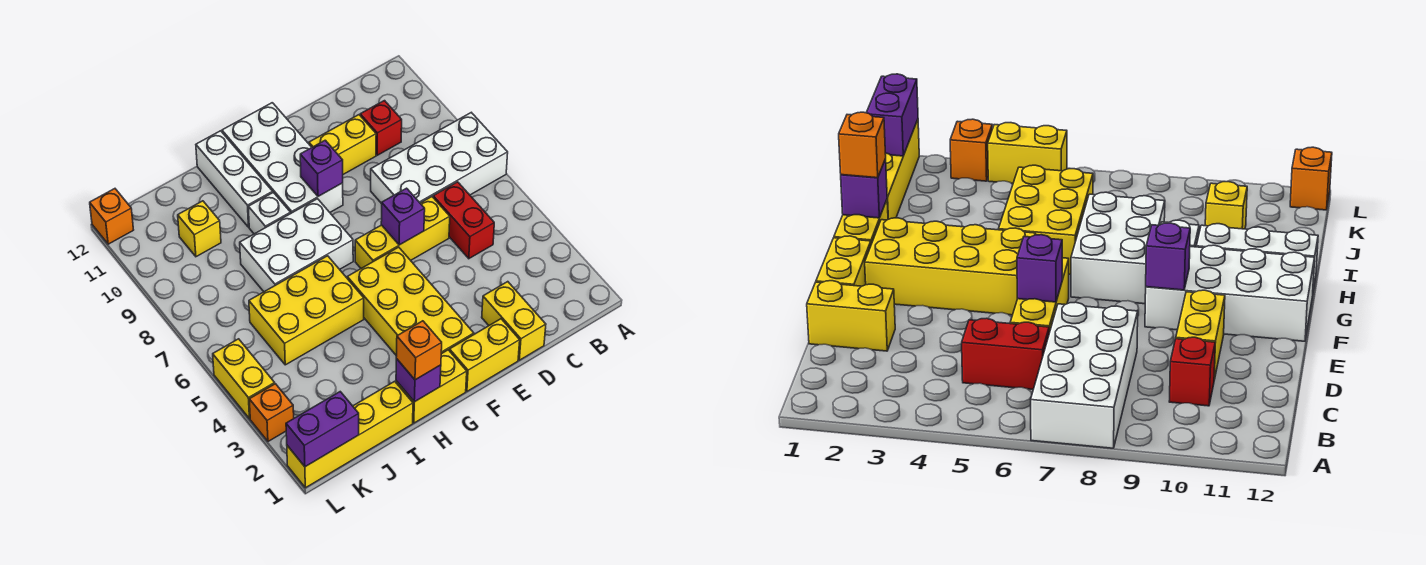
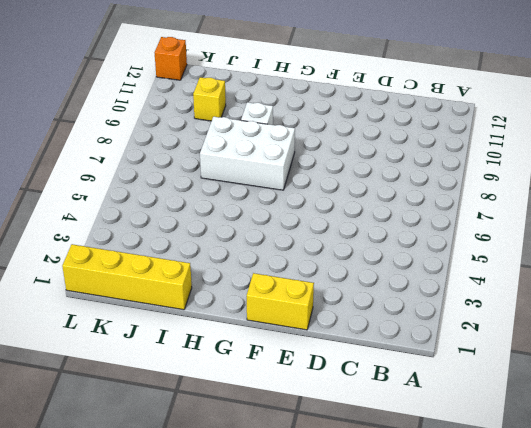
none -> white 2x4 brick [371,113,508,204]
none -> red 1x2 brick [433,182,494,259]
none -> red 1x1 brick [360,101,402,155]

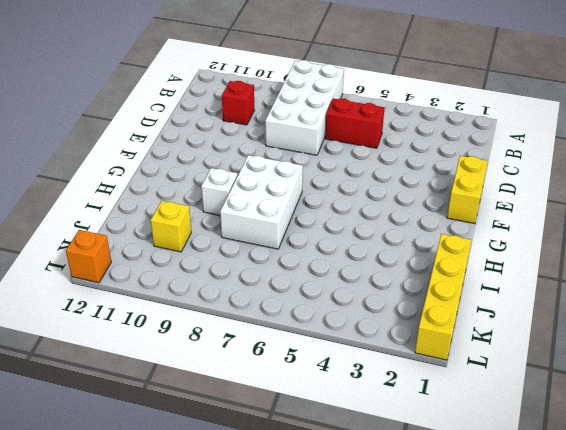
none -> yellow 1x2 brick [482,282,546,360]
none -> yellow 1x3 brick [355,197,450,268]
none -> yellow 1x2 brick [309,115,376,174]

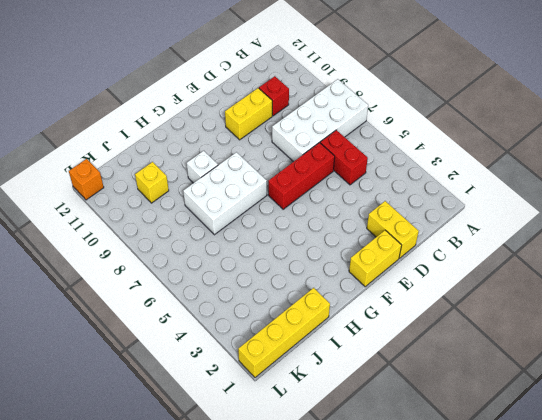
red 1x3 brick [268,143,335,209] -> yellow 1x3 brick [355,197,450,268]
none -> yellow 2x4 brick [347,247,474,356]
none -> white 2x4 brick [222,103,343,213]
none -> yellow 1x2 brick [396,350,467,423]

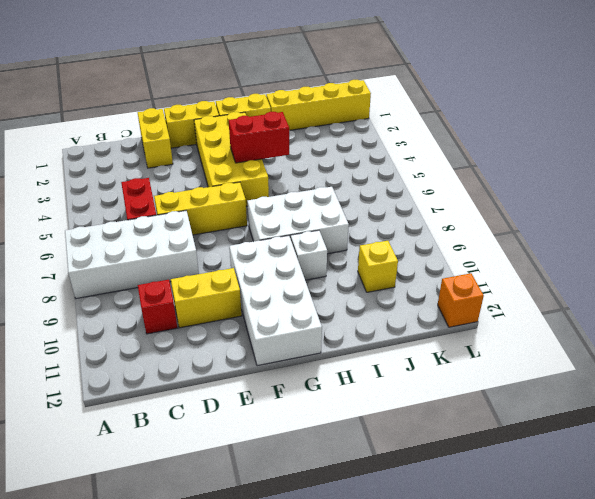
red 1x2 brick [229,112,289,163] -> none
none -> yellow 2x3 brick [249,256,364,365]
none -> white 1x3 brick [196,131,273,227]
none -> orange 1x1 brick [249,384,294,441]

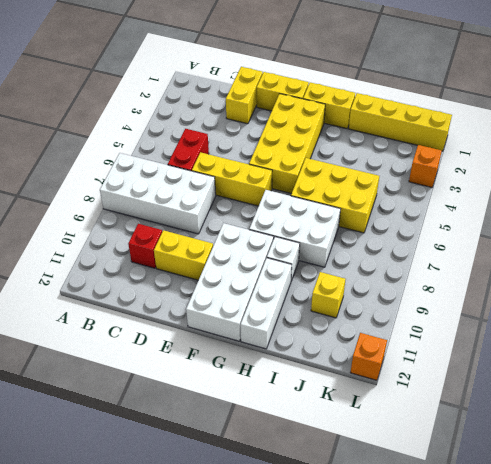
none -> yellow 1x2 brick [213,339,275,419]
none -> purple 1x1 brick [381,188,425,245]
none -> purple 1x1 brick [300,140,343,196]

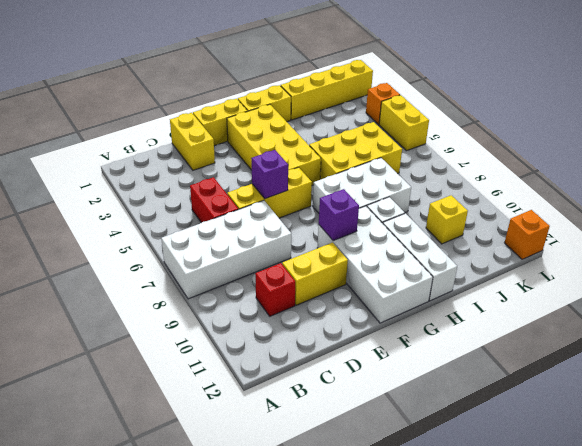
none -> purple 1x1 brick [396,359,441,402]
none -> purple 1x2 brick [286,392,359,467]
none -> orange 1x1 brick [396,321,442,380]

